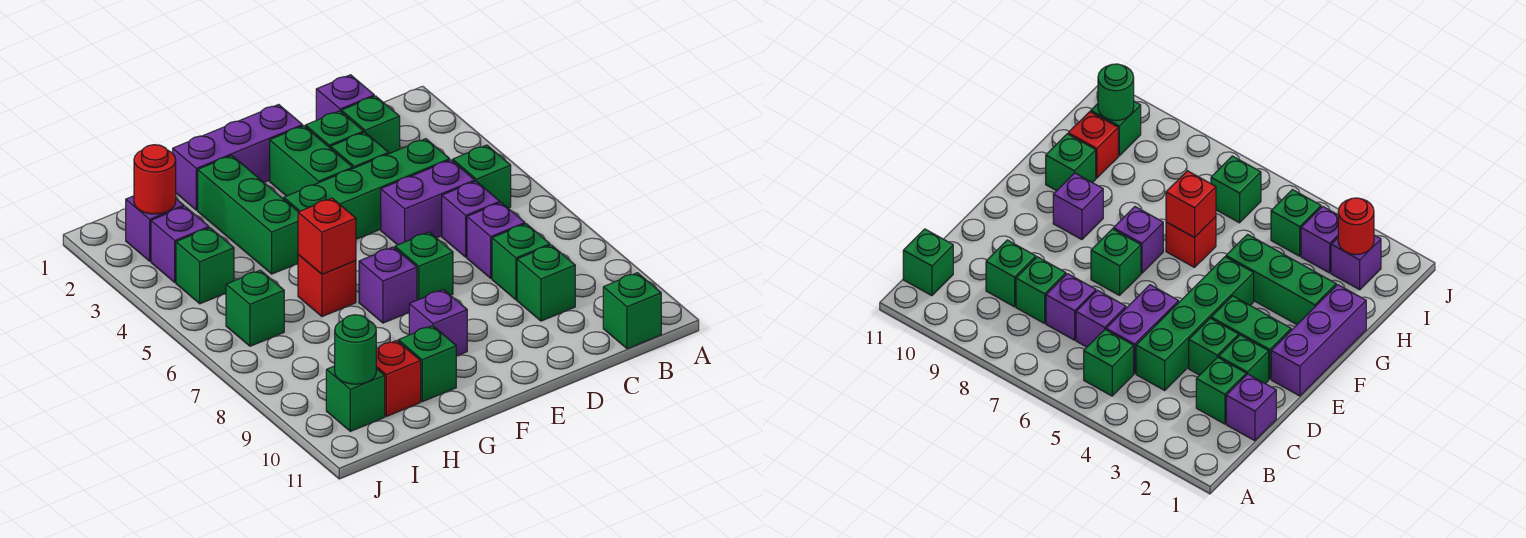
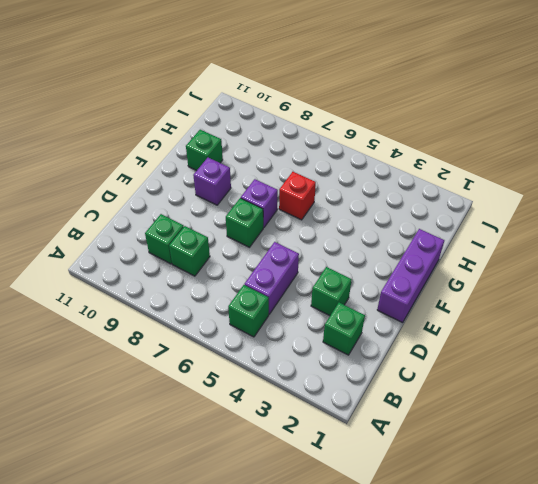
none -> green 1x1 brick [603,273,661,349]
none -> purple 1x1 brick [316,75,374,120]
none -> green 1x4 brick [284,139,450,239]

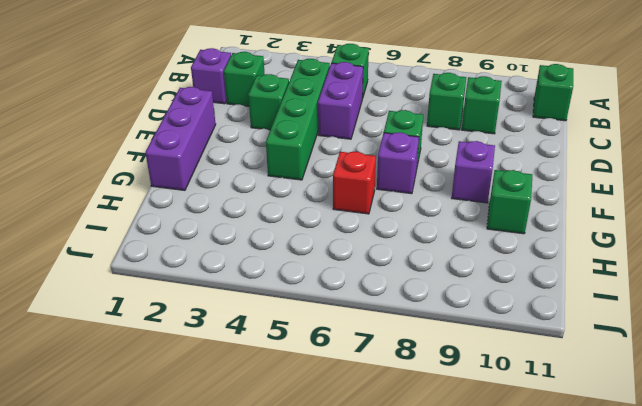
none -> purple 1x1 brick [442,181,500,257]
none -> purple 1x1 brick [467,203,525,278]
none -> green 1x1 brick [305,111,364,148]

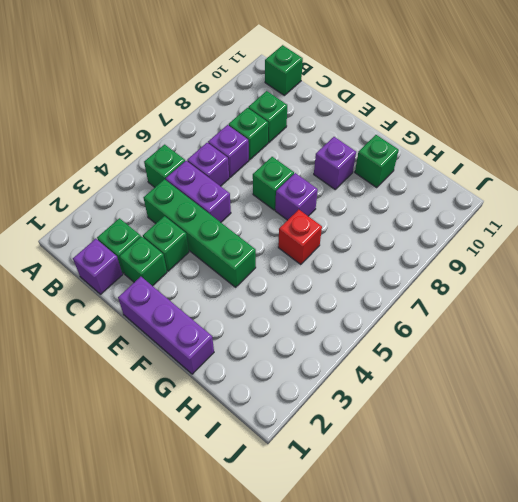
none -> green 1x2 brick [270,126,353,196]
none -> green 1x3 brick [198,156,298,274]
none -> red 1x1 brick [376,341,421,417]

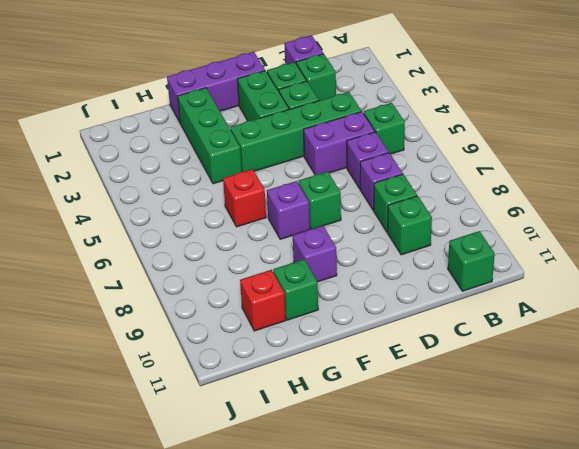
none -> purple 1x1 brick [126,196,184,261]
none -> purple 1x1 brick [151,207,209,282]
none -> green 1x1 brick [176,228,234,304]

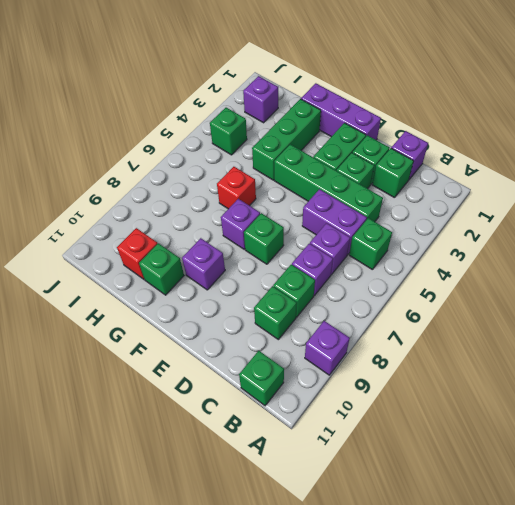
purple 1x1 brick [305,321,350,375] -> purple 1x1 brick moved to [151,207,209,282]
none -> green 1x1 brick [226,270,284,346]
none -> green 1x1 brick [326,366,385,431]
none -> red 1x1 brick [298,198,356,274]

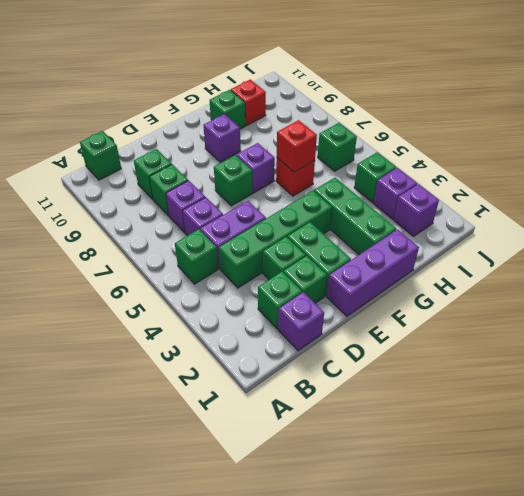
none -> green 1x1 brick [326,366,385,431]
none -> red 1x1 round brick [134,145,176,214]
none -> green 1x1 round brick [335,315,376,384]

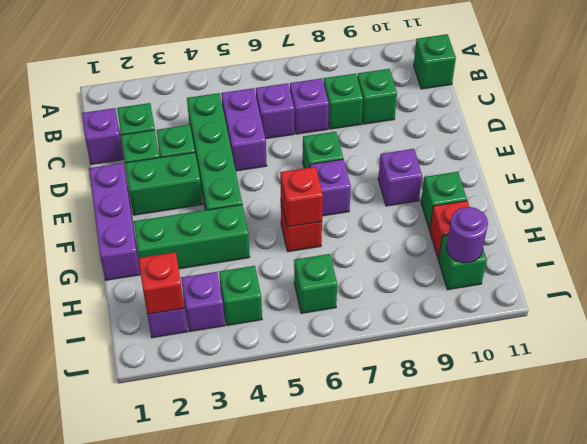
red 1x1 brick [138,252,184,314] -> red 1x1 round brick [134,145,176,214]
purple 1x1 round brick [447,207,488,263] -> green 1x1 round brick [335,315,376,384]
none -> green 1x1 brick [453,145,511,208]

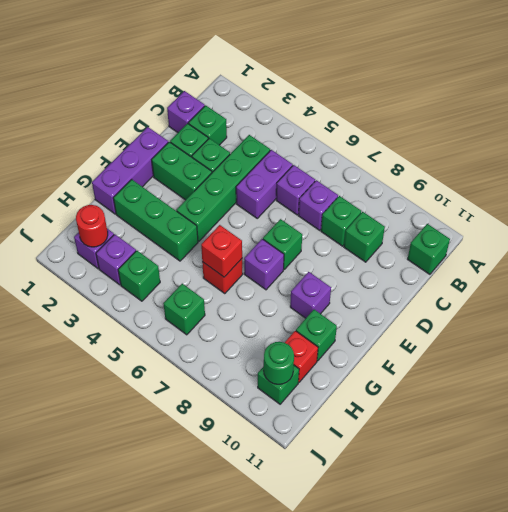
none -> green 1x1 brick [453,145,511,208]

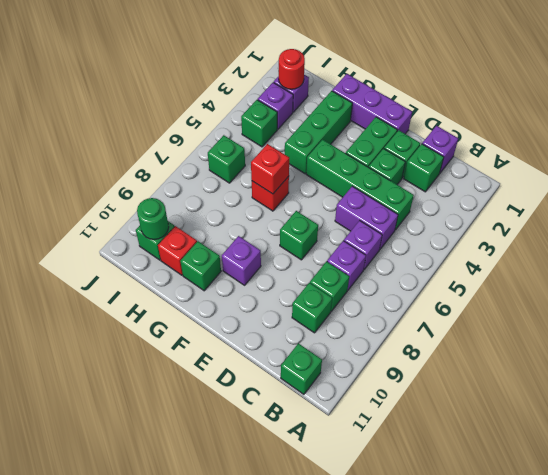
none -> green 1x1 brick [453,145,511,208]
none -> purple 1x1 brick [359,247,417,323]

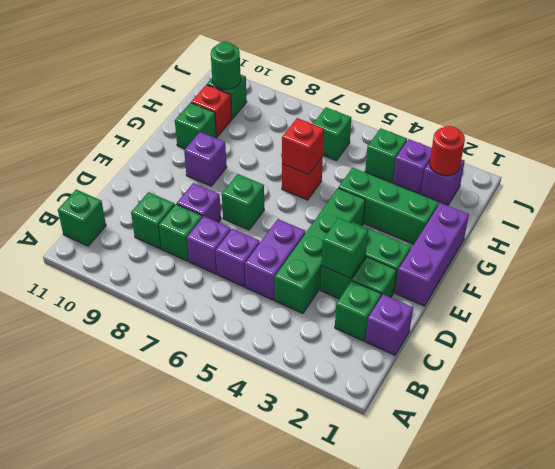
green 1x1 brick [322,218,368,278] -> green 1x1 brick moved to [453,145,511,208]
purple 1x1 brick [177,183,221,222] -> purple 1x1 brick moved to [359,247,417,323]

